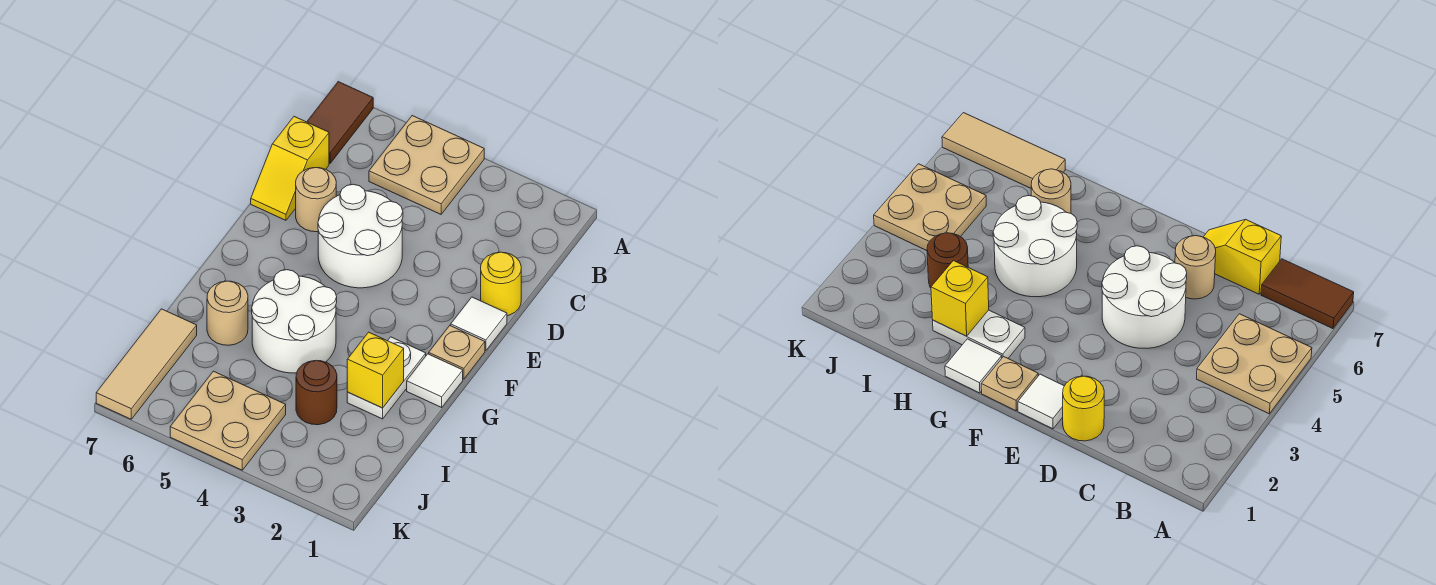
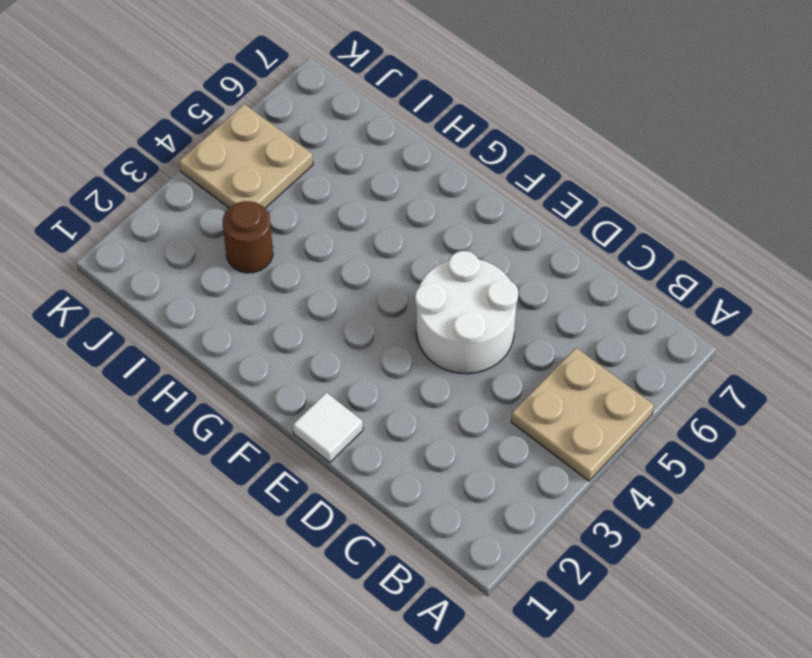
none -> brown 1x2 tile [307,82,373,163]
none -> yellow 1x2 slope [251,116,329,220]
none -> yellow 1x1 round brick [481,252,521,316]

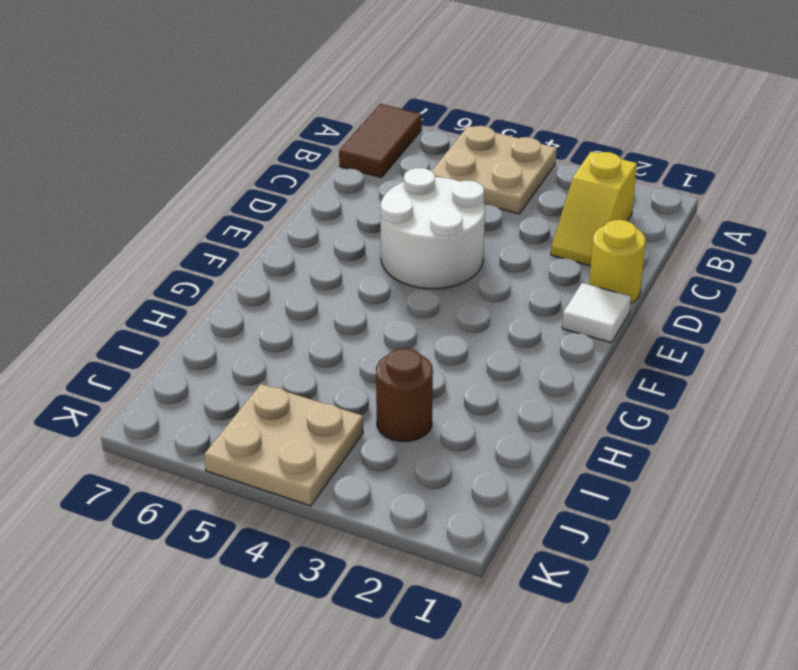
yellow 1x2 slope [551,152,637,266] -> yellow 1x2 slope moved to [251,116,329,220]
none -> tan 1x1 round brick [296,168,336,232]
none -> tan 1x1 plate [429,326,485,379]
none -> white 1x1 tile [407,354,463,407]

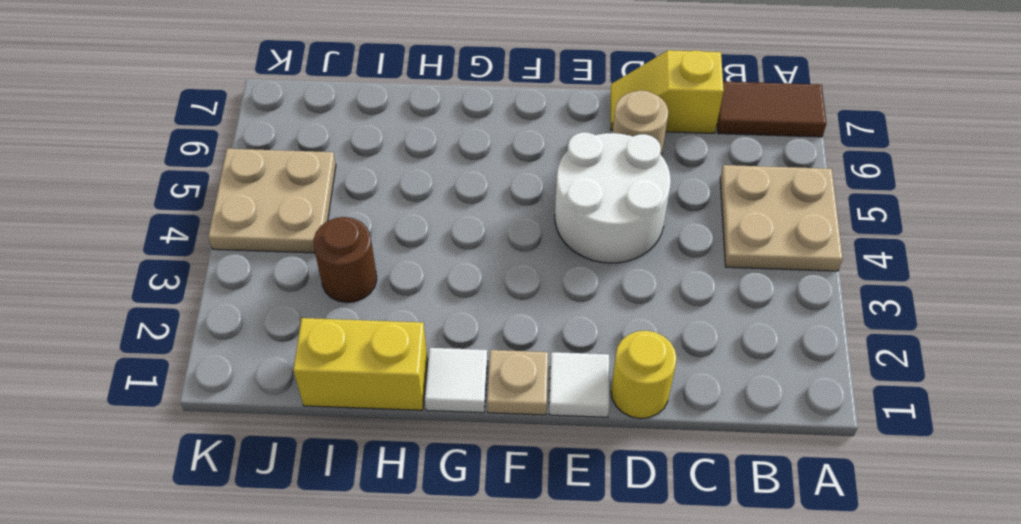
yellow 1x2 brick [293,318,428,410] -> none
none -> white 1x2 plate [347,337,426,419]
none -> white 2x2 round brick [252,270,337,373]
none -> tan 1x1 round brick [207,281,248,345]

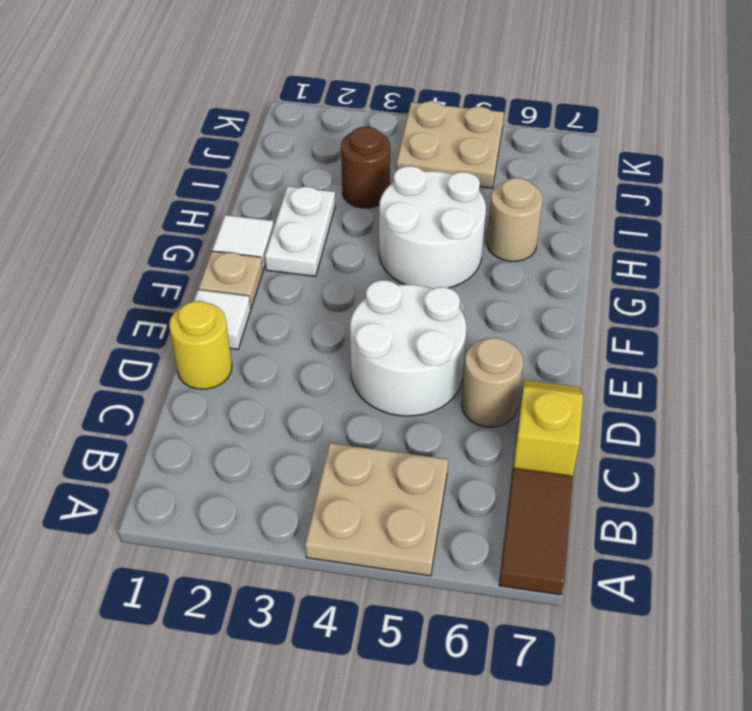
none -> tan 1x3 tile [96,309,197,419]
none -> yellow 1x1 brick [347,332,404,408]

